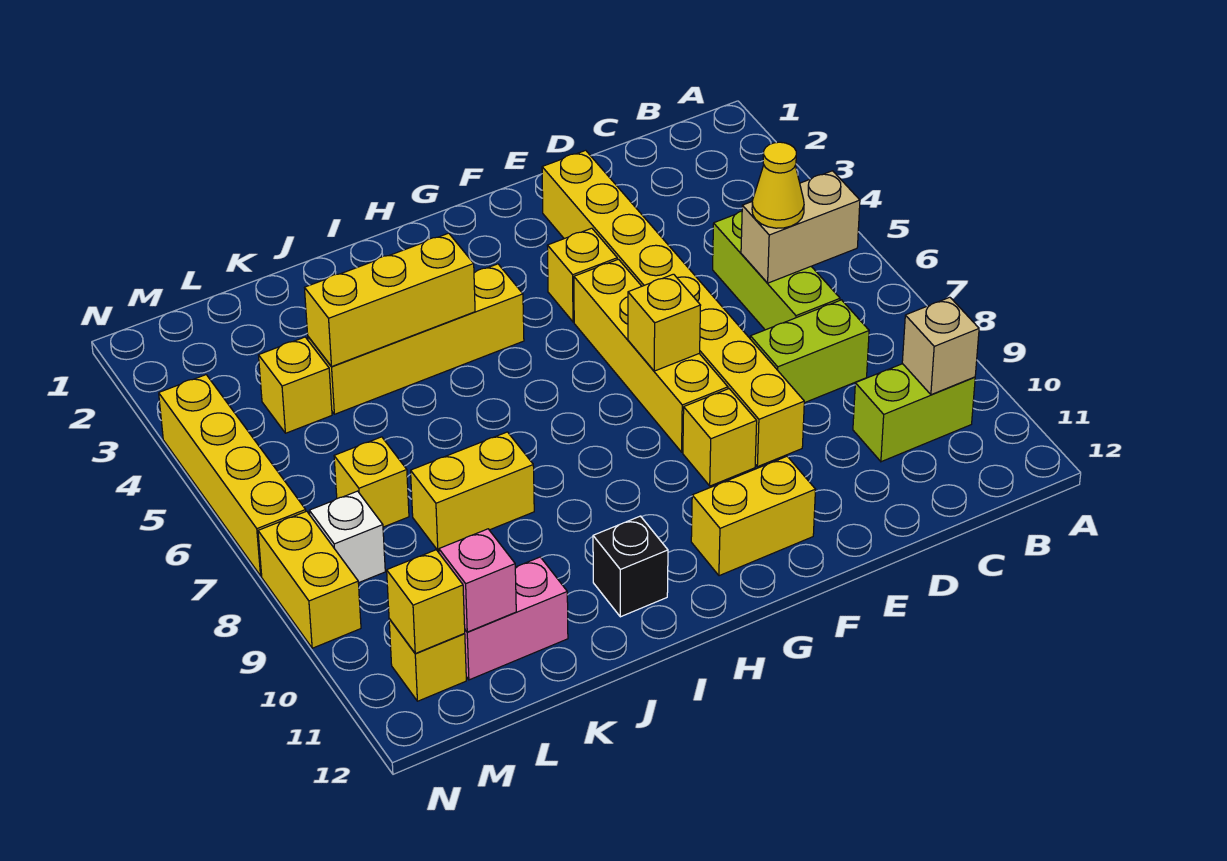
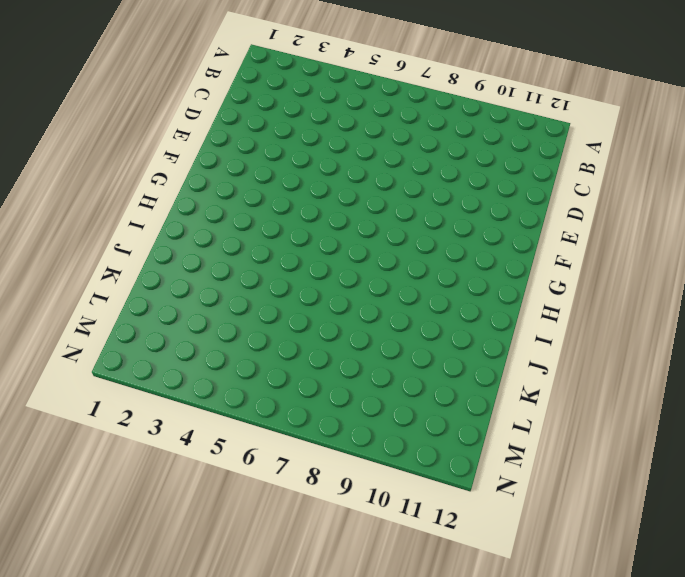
none -> lime 1x2 brick [853,364,975,462]
none -> lime 1x3 brick [713,211,840,330]
none -> lime 1x2 brick [750,300,869,403]

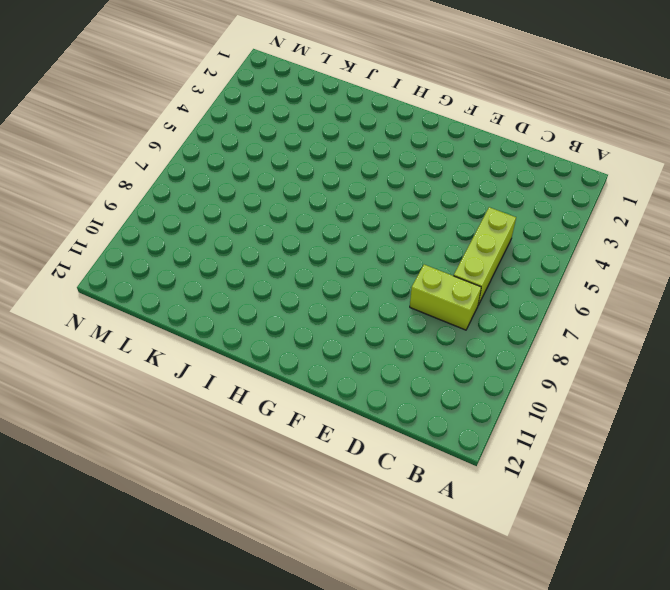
none -> lime 1x2 brick [853,364,975,462]
none -> yellow 1x8 brick [542,150,804,467]
none -> yellow 1x1 brick [547,228,617,322]

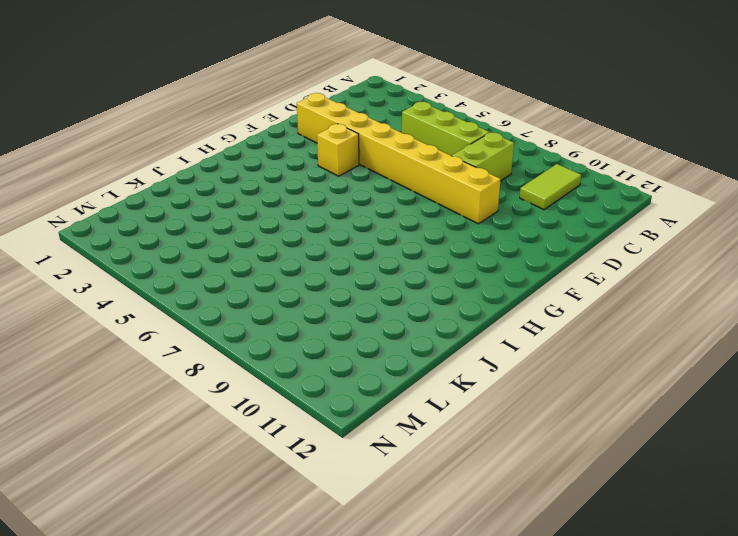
lime 1x2 tile [520,164,581,209] -> lime 1x2 brick [853,364,975,462]
none -> yellow 1x4 brick [574,259,728,452]
none -> yellow 1x1 brick [683,389,757,486]
none -> yellow 1x2 brick [691,456,816,576]

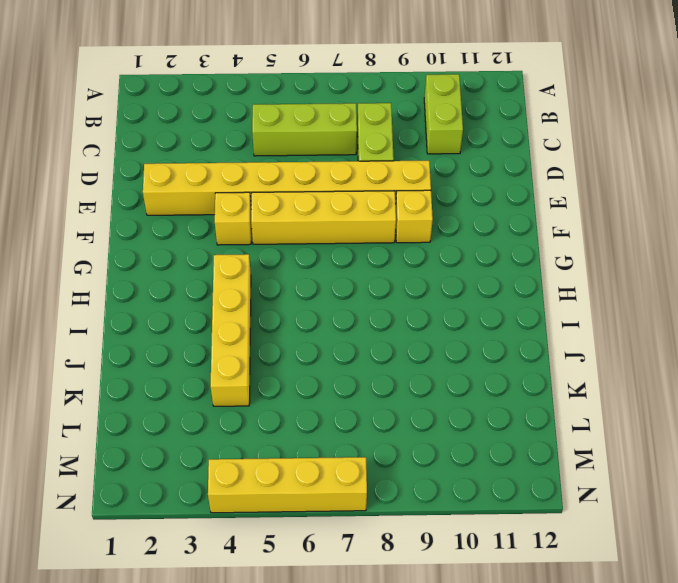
none -> yellow 1x2 brick [691,456,816,576]
none -> black 1x1 brick [593,516,668,617]
none -> yellow 1x2 brick [411,432,534,551]

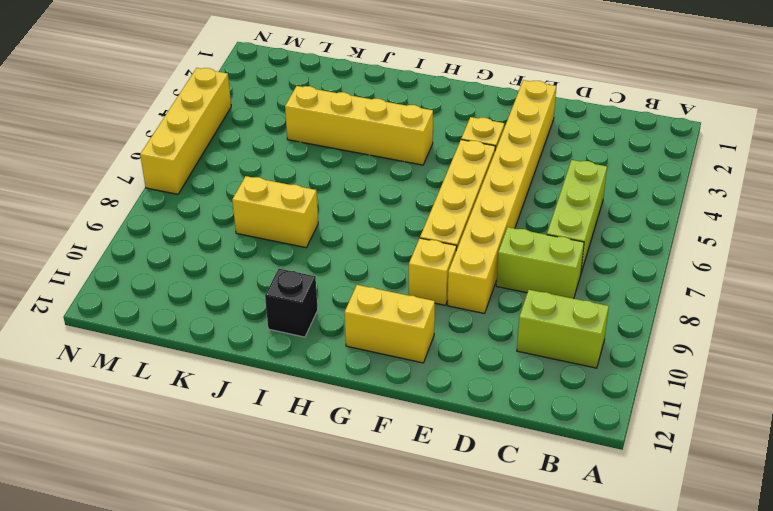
none -> pink 1x2 brick [465,557,568,680]
none -> yellow 1x1 brick [258,337,332,433]
none -> yellow 1x1 brick [334,437,409,527]

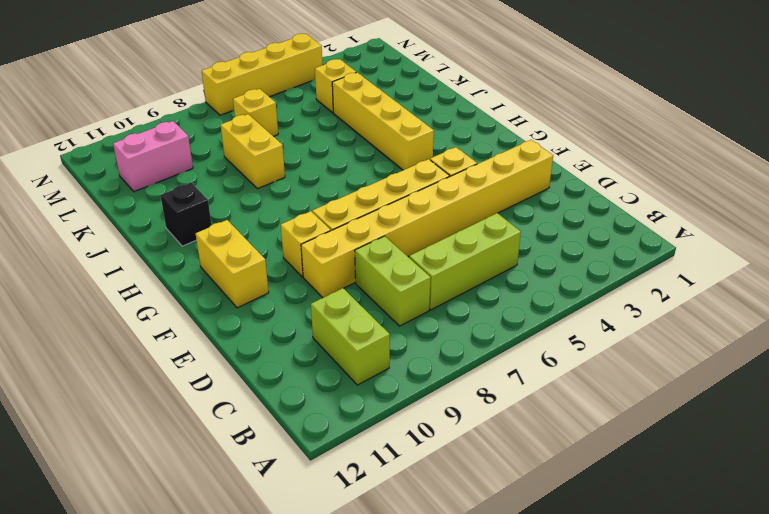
pink 1x2 brick [113,121,193,192] -> pink 1x2 brick turned to [465,557,568,680]
none -> white 1x1 brick [309,491,385,583]
none -> yellow 1x1 brick [389,619,466,701]
none -> yellow 1x2 brick [258,511,361,648]

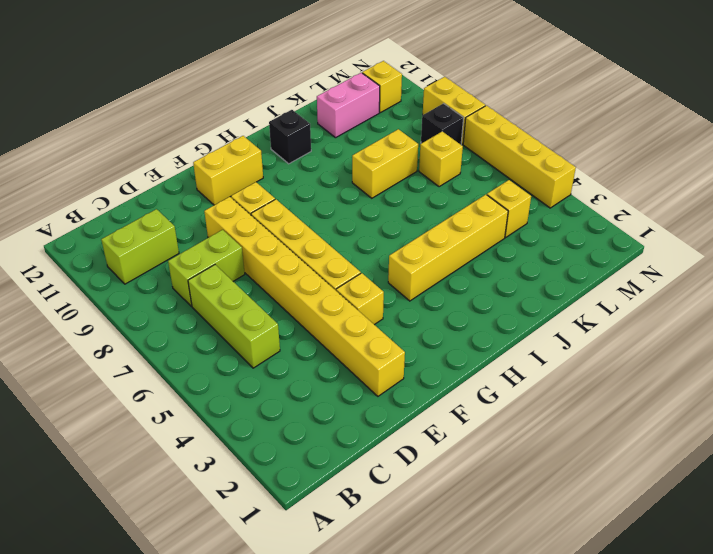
black 1x1 brick [421,103,463,145] -> white 1x1 brick [309,491,385,583]
none -> tan 1x2 brick [741,171,860,283]
none -> tan 1x1 brick [902,297,979,395]
none -> yellow 1x1 brick [628,274,701,371]

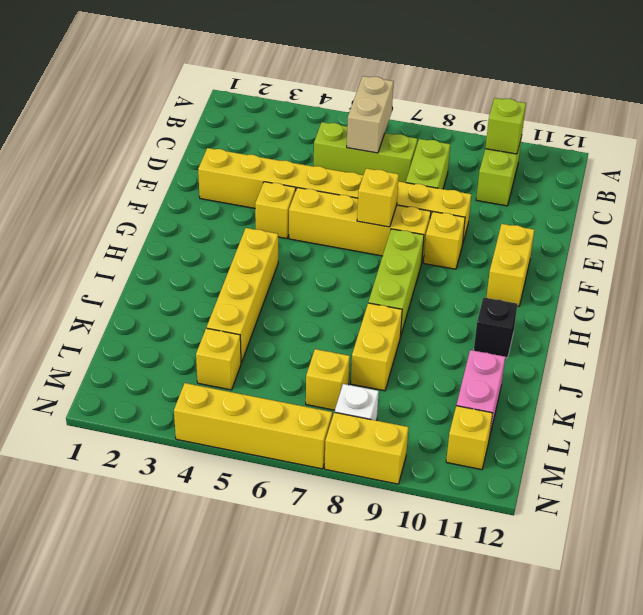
lime 1x1 brick [485,98,526,154] -> tan 1x1 brick [902,297,979,395]
lime 1x3 brick [368,229,424,337] -> none
none -> yellow 1x3 brick [305,233,475,367]
none -> pink 1x1 brick [439,529,516,632]
none -> yellow 1x1 brick [387,550,465,653]

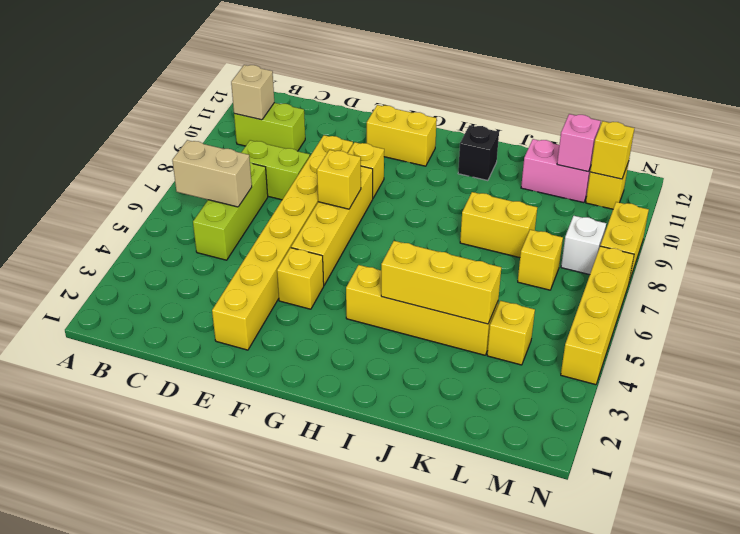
none -> yellow 1x1 cone [752,142,804,228]

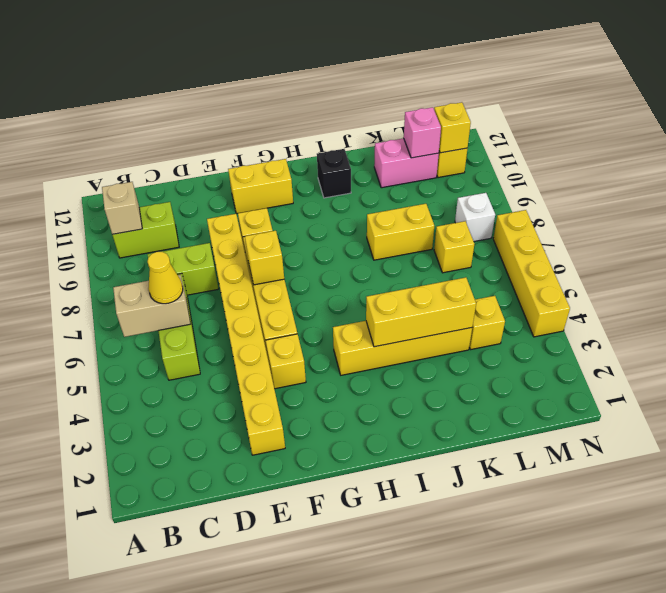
none -> yellow 1x2 brick [258,511,361,648]

